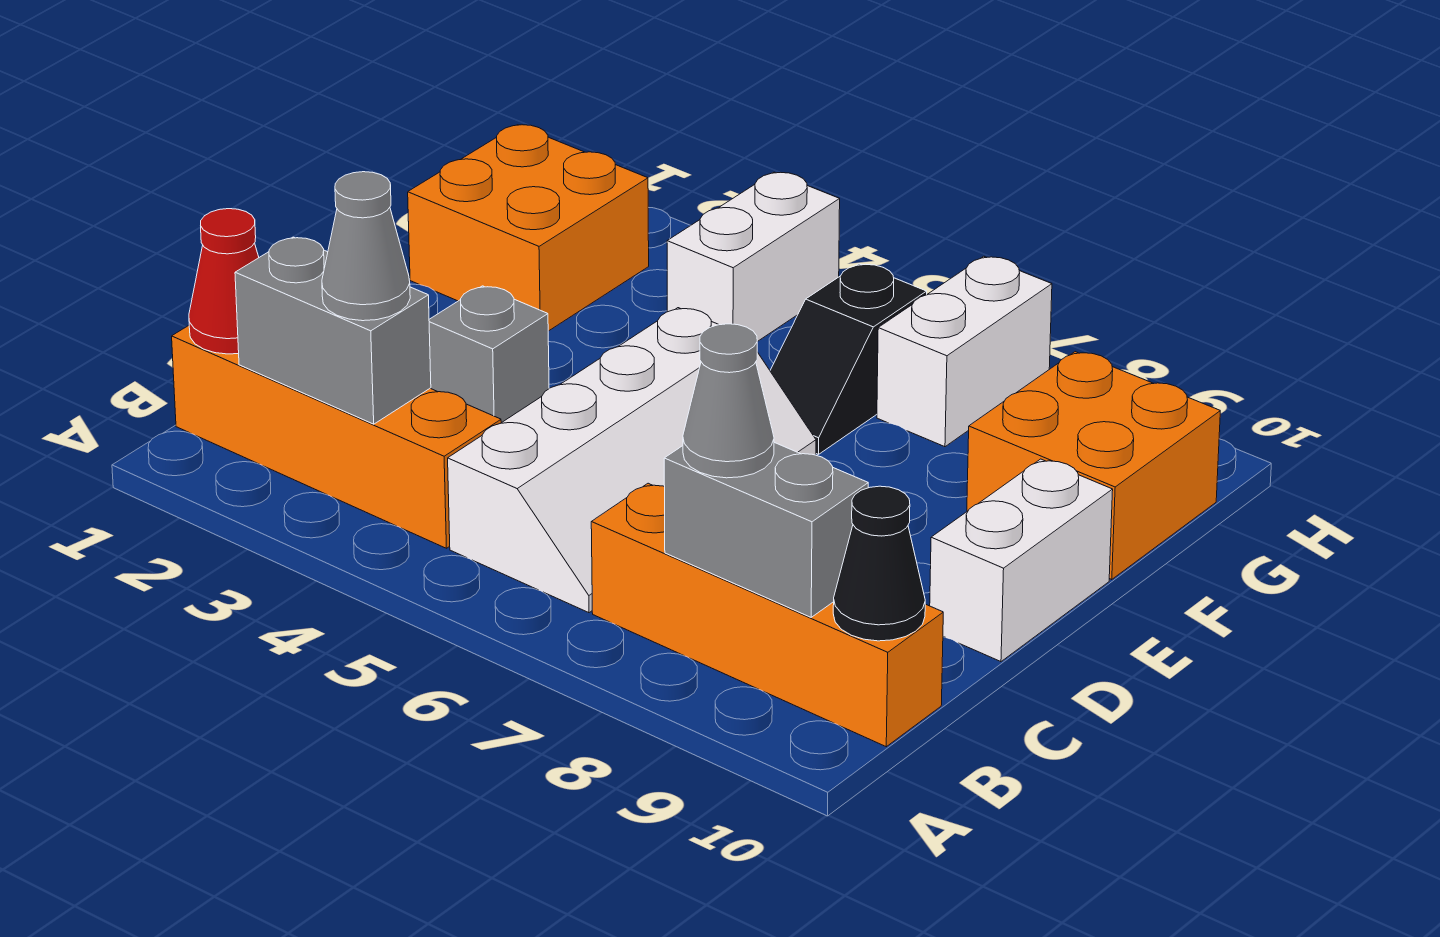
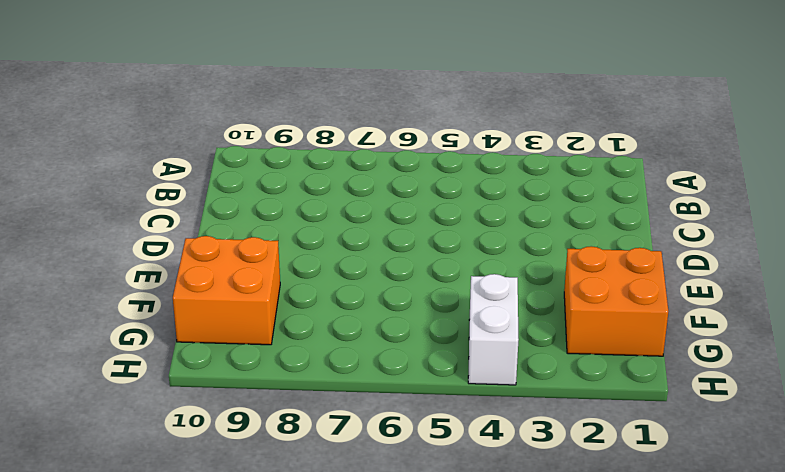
none -> orange 1x4 brick [172,326,501,548]
none -> white 2x4 slope [448,308,816,613]
none -> orange 1x4 brick [591,483,943,747]

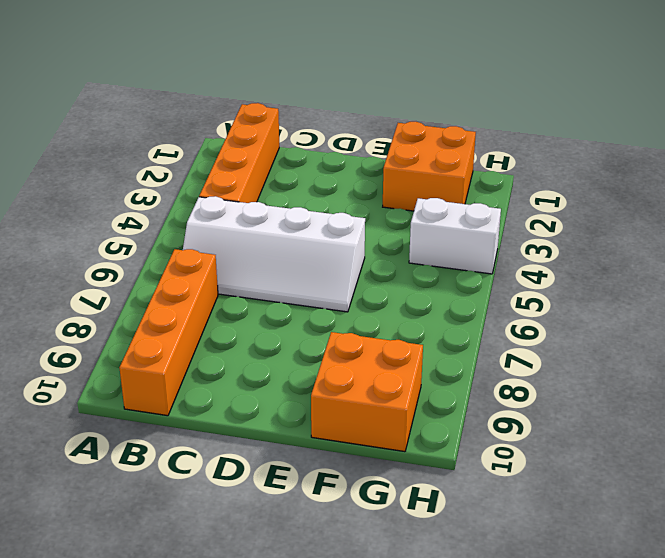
none -> grey 1x1 brick [429,286,549,423]
none -> white 1x2 brick [930,459,1113,662]
none -> black 1x2 slope [770,264,927,455]

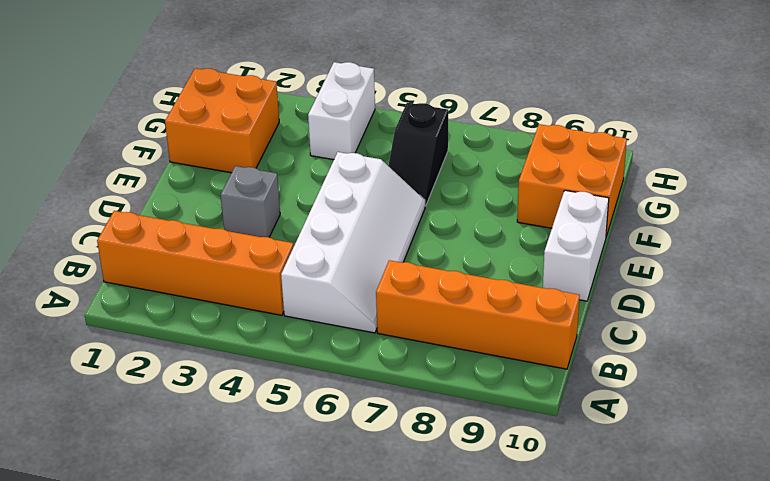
none -> white 1x2 brick [877,256,1052,447]
none -> red 1x1 cone [189,209,259,354]
none -> grey 1x2 brick [235,237,431,424]

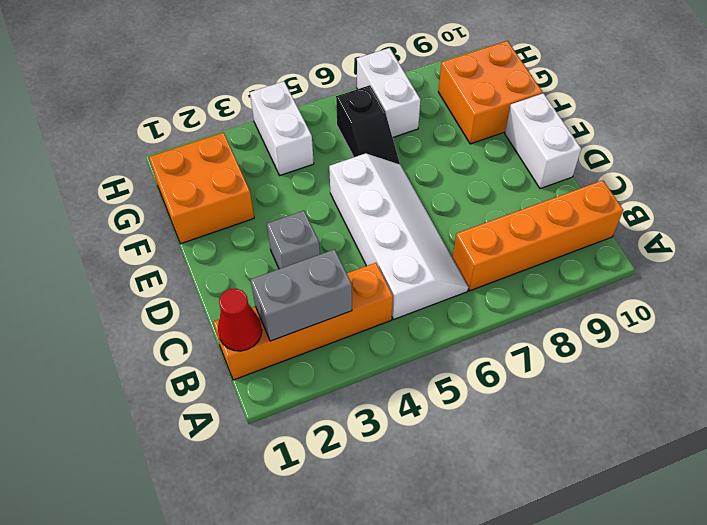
none -> grey 1x2 brick [664,442,868,617]
none -> black 1x1 cone [833,486,925,641]
none -> grey 1x1 cone [322,172,410,321]

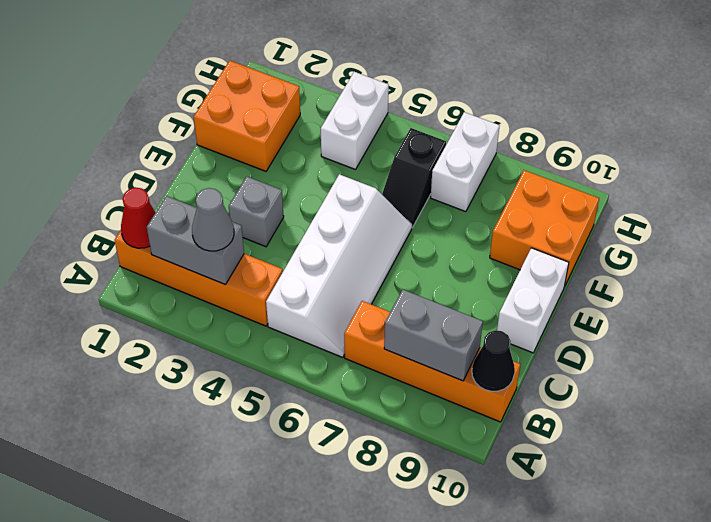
none -> grey 1x1 cone [683,324,774,478]

